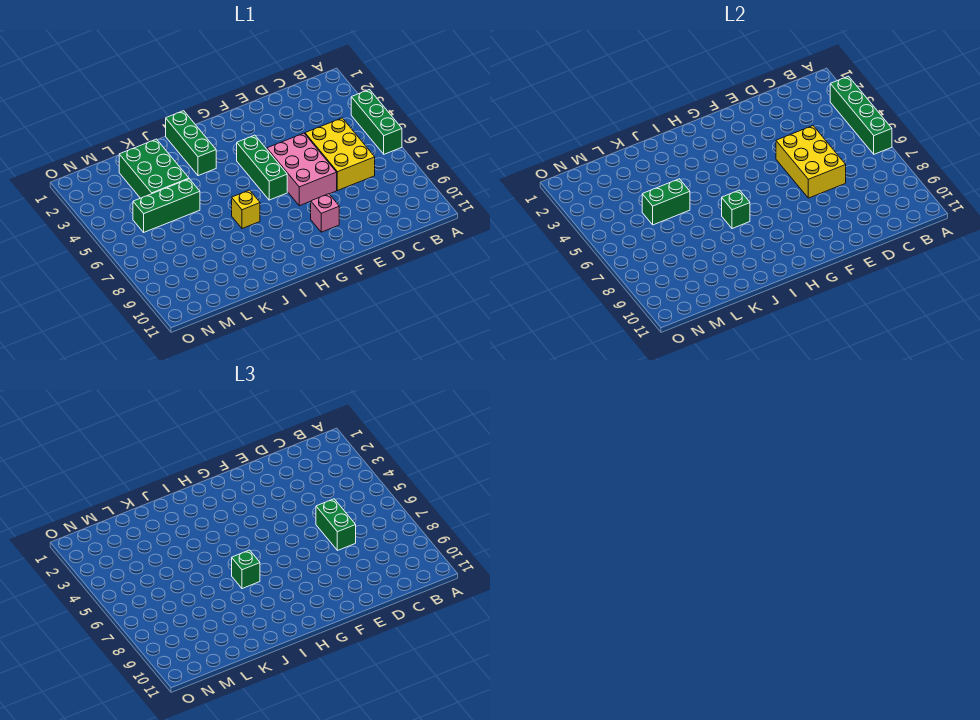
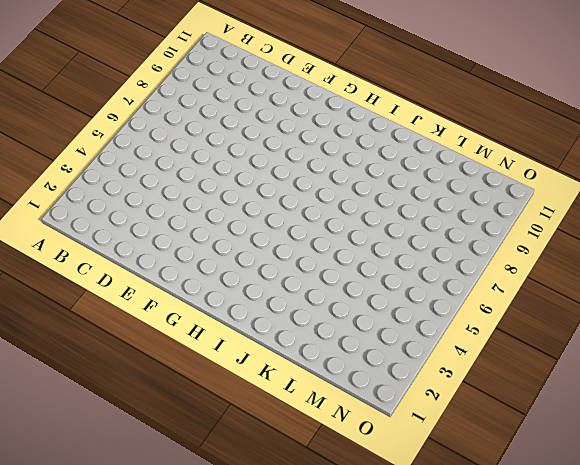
none -> green 1x3 brick [351,90,402,154]
none -> yellow 2x3 brick [305,118,375,191]
none -> pink 2x3 brick [267,133,337,206]

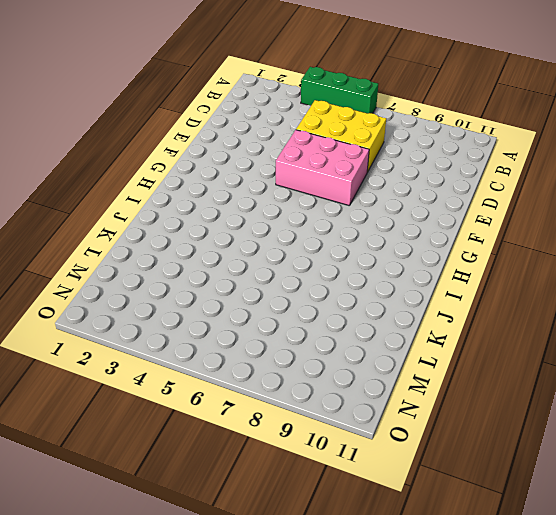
none -> pink 1x1 brick [311,194,339,232]
none -> green 1x3 brick [237,135,287,200]
none -> green 1x3 brick [166,111,216,176]

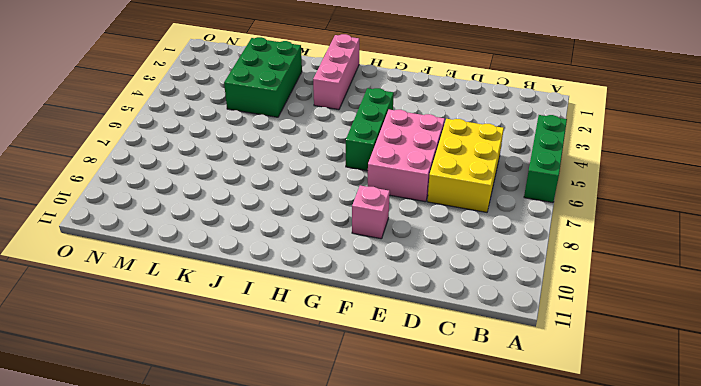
pink 1x3 brick [313,34,359,110] -> green 1x3 brick [166,111,216,176]
none -> yellow 1x1 brick [232,190,260,229]
none -> green 1x3 brick [133,179,200,232]
none -> green 1x4 brick [830,76,892,154]

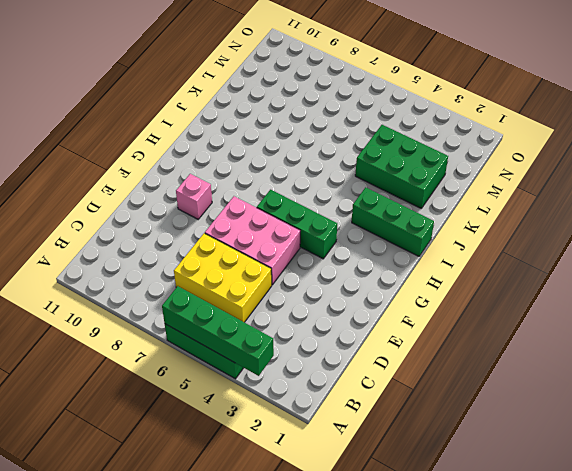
none -> yellow 1x1 brick [232,190,260,229]
none -> green 1x3 brick [133,179,200,232]
none -> yellow 2x3 brick [776,126,846,198]

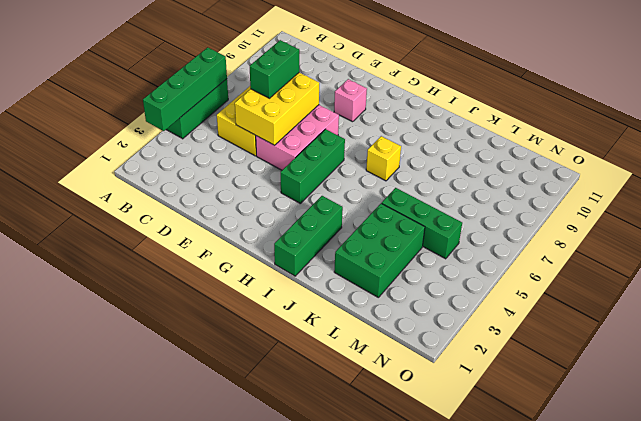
none -> green 1x1 brick [722,190,750,229]
none -> green 1x2 brick [642,179,690,225]
none -> green 1x1 brick [232,550,260,589]

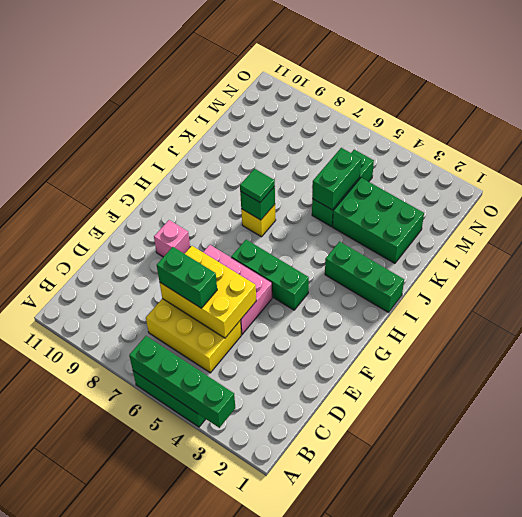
green 1x1 tile [240,169,275,202] -> green 1x1 brick [232,550,260,589]

